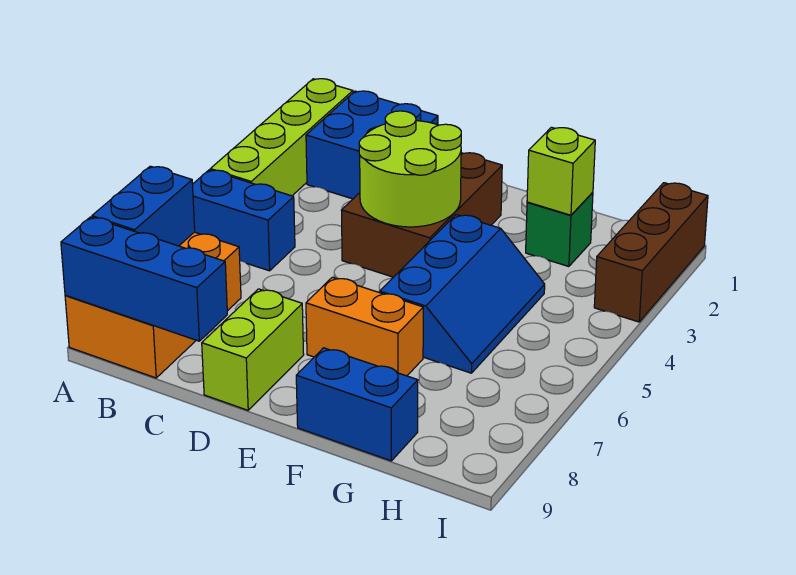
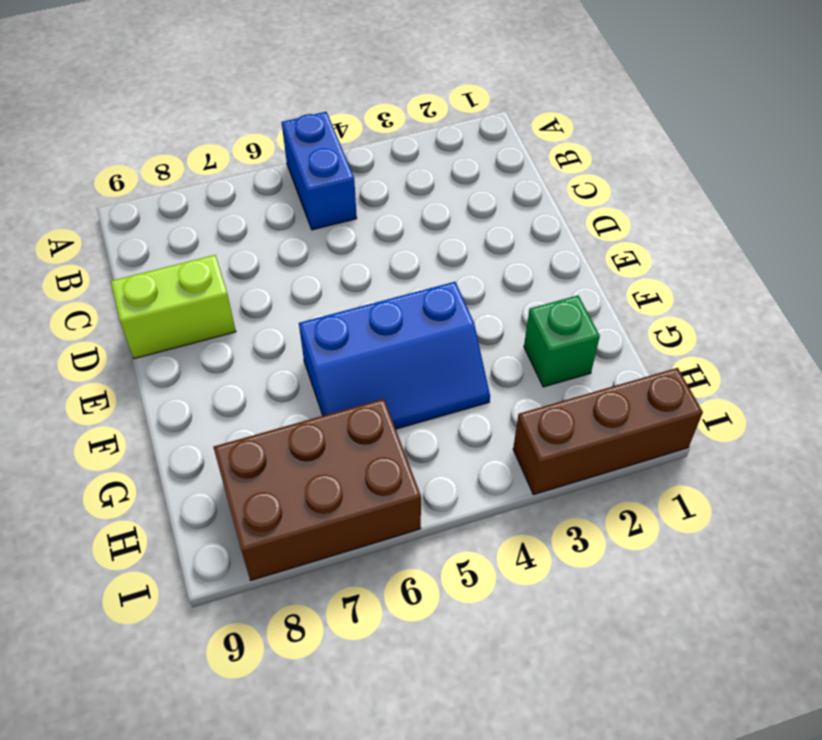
brown 2x3 brick [213,399,421,581] -> brown 2x3 brick moved to [341,153,502,277]
none -> lime 1x4 brick [210,79,353,196]
none -> orange 2x3 brick [65,232,241,378]
none -> blue 2x2 brick [306,91,438,199]

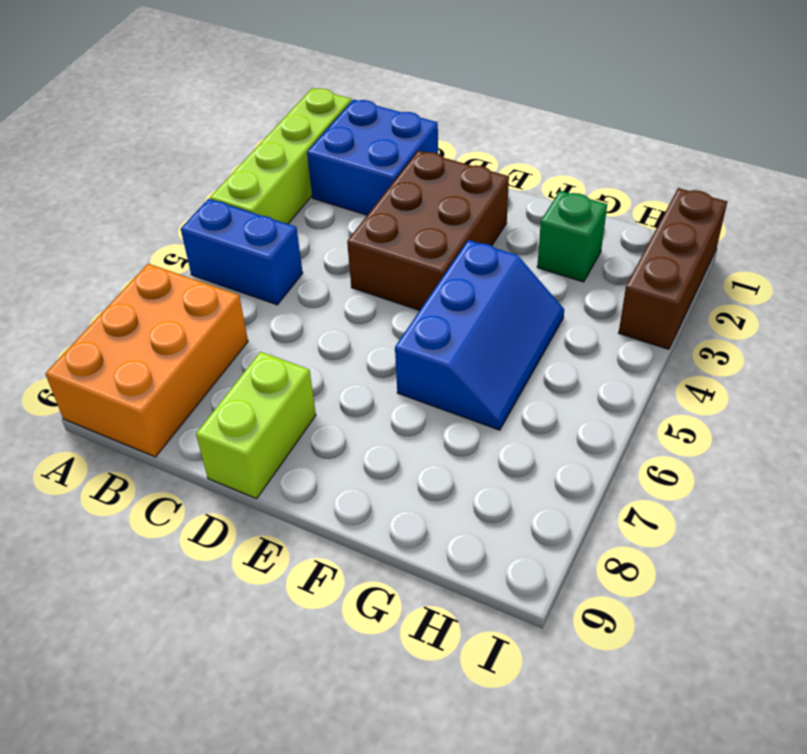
none -> orange 1x2 brick [306,277,423,376]
none -> blue 1x2 brick [296,348,418,461]
none -> blue 1x2 brick [92,166,195,246]

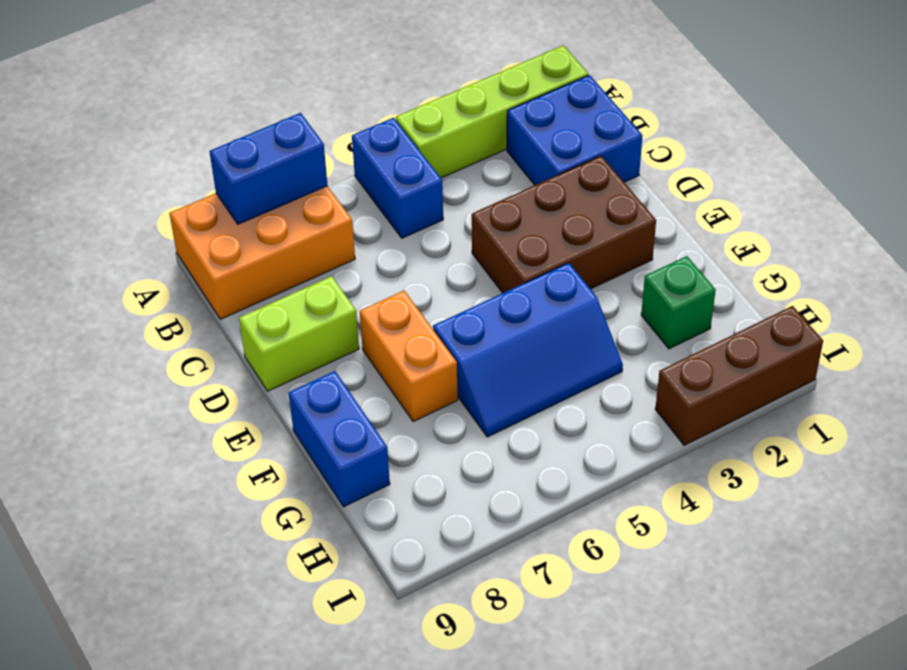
none -> blue 1x3 brick [61,217,227,341]
none -> lime 2x2 round brick [359,111,461,227]
none -> lime 1x1 brick [527,127,595,215]

